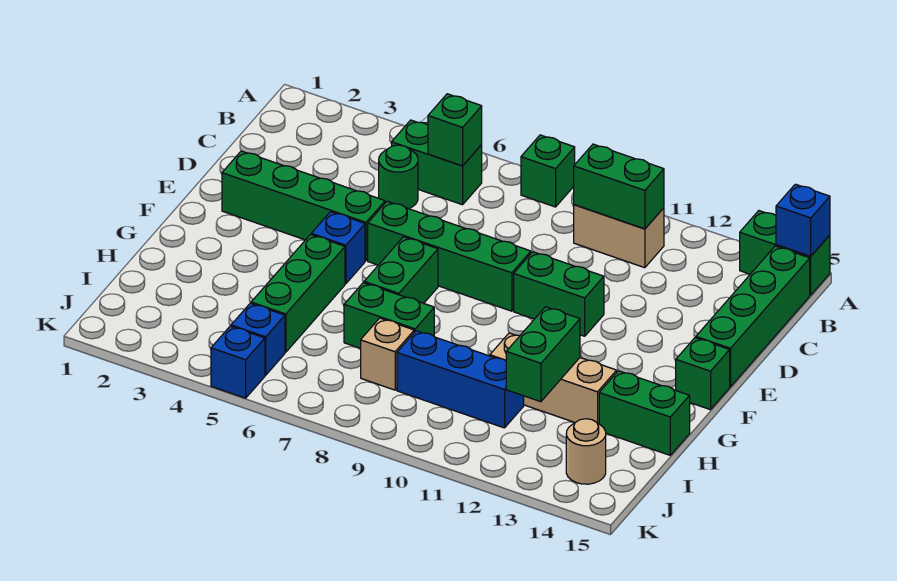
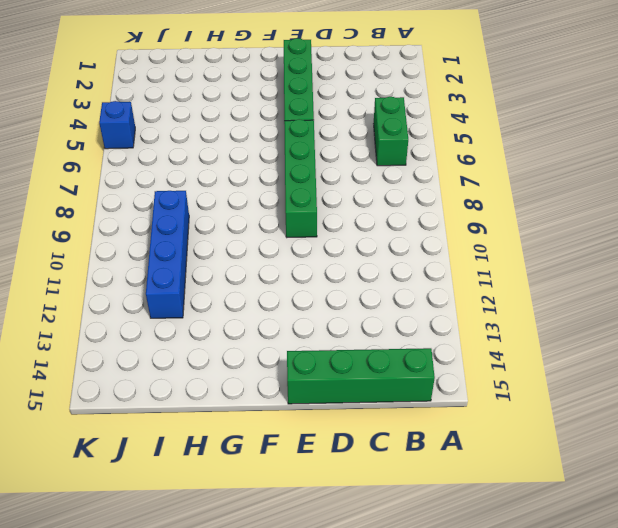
blue 1x4 brick [146,191,189,318] -> blue 1x3 brick [397,331,524,428]
none -> green 1x1 brick [521,135,575,207]
none -> green 1x2 brick [740,211,830,295]
none -> tan 1x2 brick [574,205,664,268]

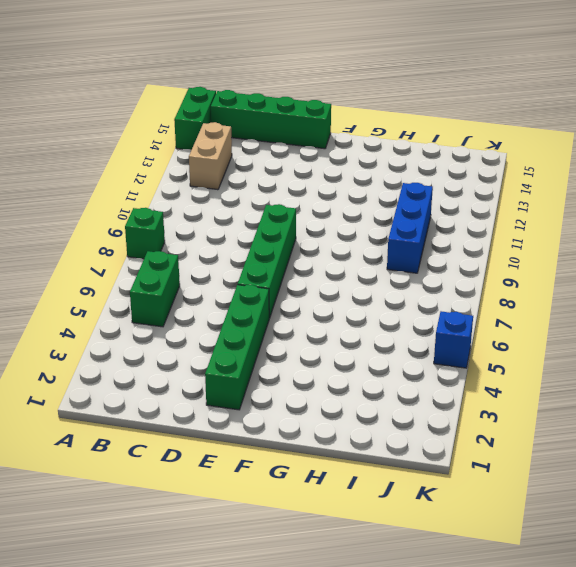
tan 1x2 brick [189,122,232,190] -> tan 1x2 brick moved to [574,205,664,268]
none -> green 1x1 round brick [379,145,418,209]
none -> green 1x2 brick [514,252,604,336]
none -> blue 1x1 brick [311,212,365,284]

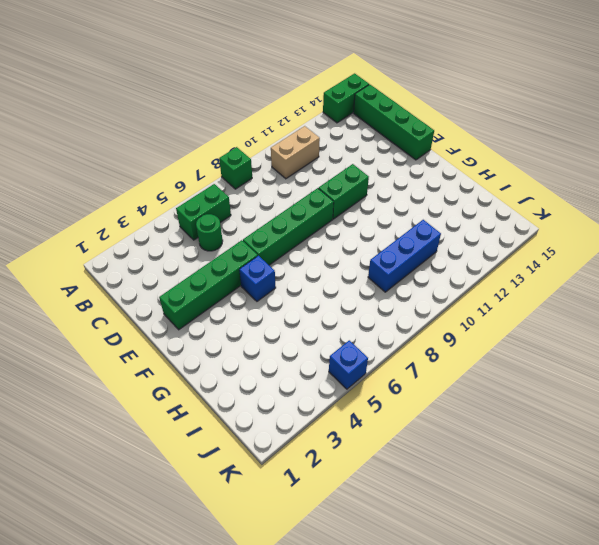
none -> green 1x2 brick [364,237,438,303]
none -> green 1x1 brick [676,338,730,410]
none -> green 1x3 brick [251,235,345,352]

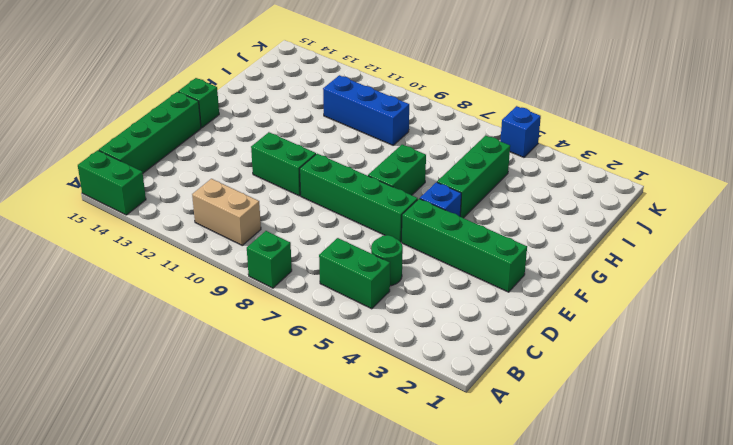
none -> green 1x2 brick [344,283,434,348]
none -> tan 1x3 brick [490,333,617,424]
none -> green 1x2 brick [599,371,690,455]

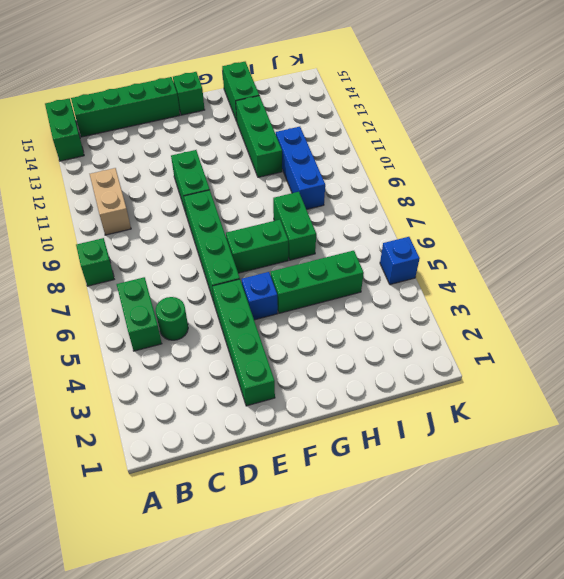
green 1x3 brick [236,96,282,177] -> tan 1x3 brick [490,333,617,424]
none -> tan 1x1 brick [361,318,414,390]
none -> blue 1x1 brick [231,303,285,375]
none -> tan 1x1 round brick [566,419,606,484]

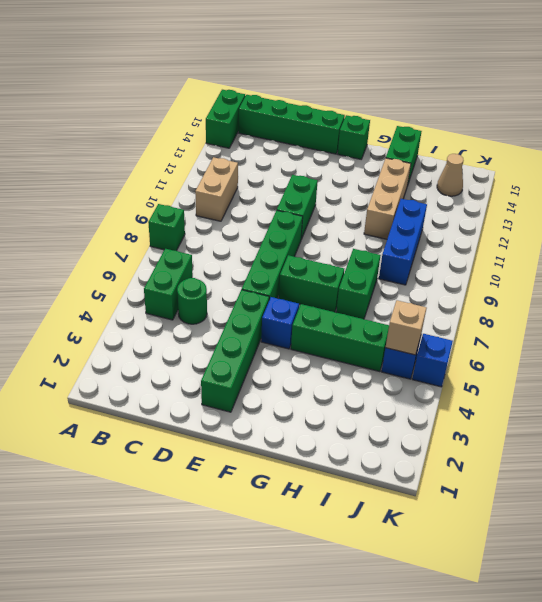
tan 1x1 brick [386,300,426,355] -> tan 1x1 brick moved to [361,318,414,390]
tan 1x1 cone [437,154,464,196] -> tan 1x1 round brick [566,419,606,484]
none -> blue 1x1 brick [776,184,830,256]
none -> green 1x1 brick [428,94,482,166]
none -> green 1x2 brick [574,144,664,229]

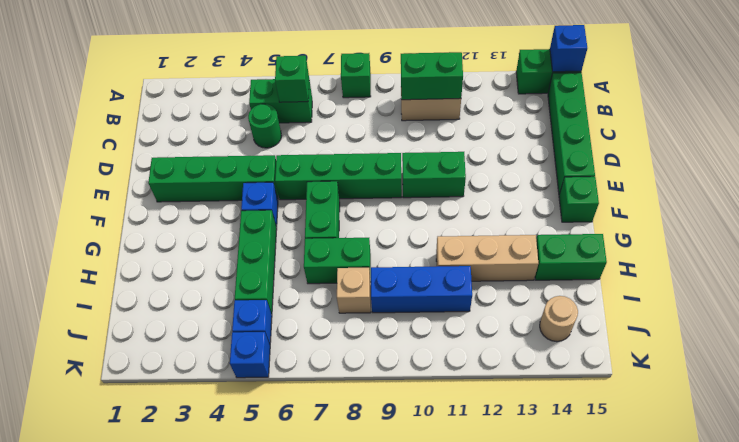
none -> green 1x2 brick [506,307,580,402]

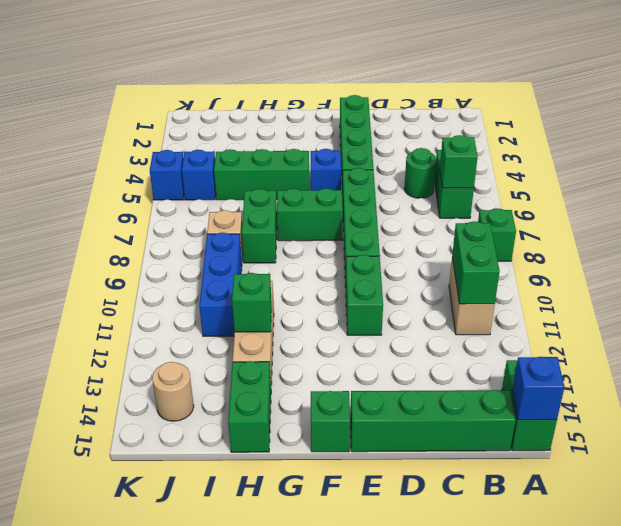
green 1x1 brick [232,273,272,332] -> green 1x2 brick [506,307,580,402]

